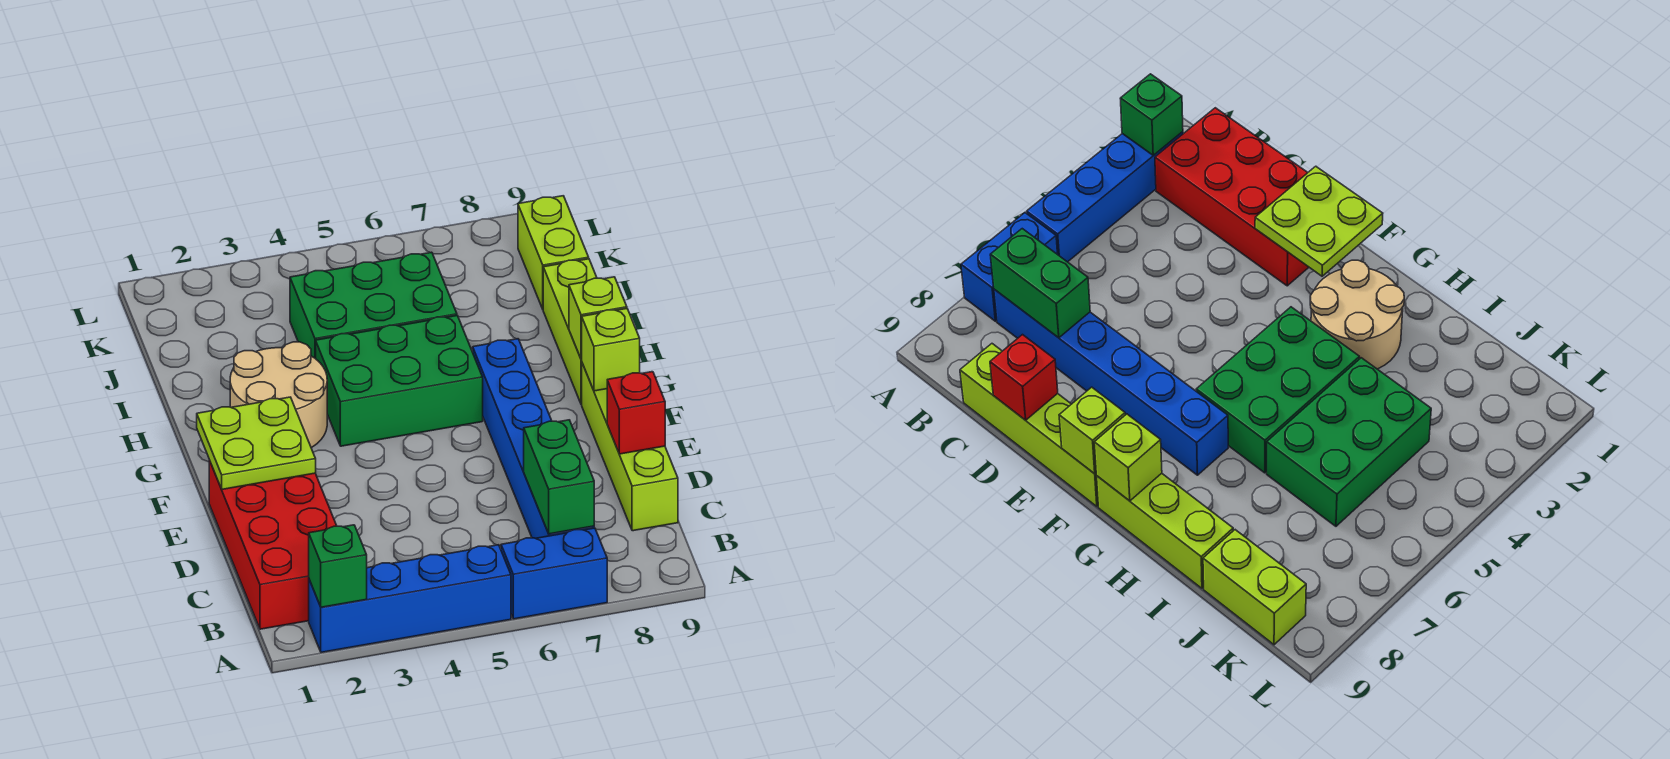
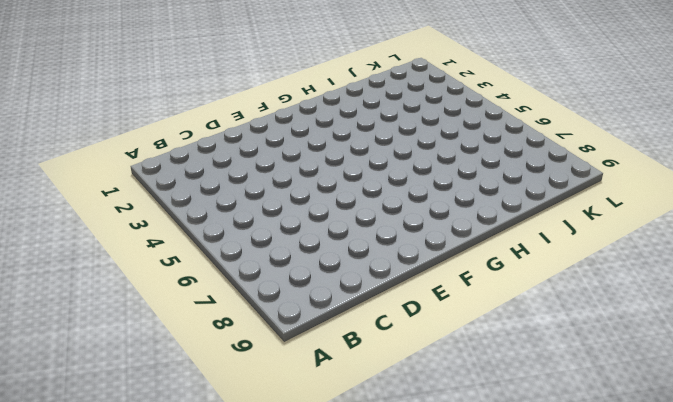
none -> blue 1x4 brick [309,545,511,652]
none -> blue 1x2 brick [501,528,607,619]
none -> red 2x4 brick [209,460,337,629]

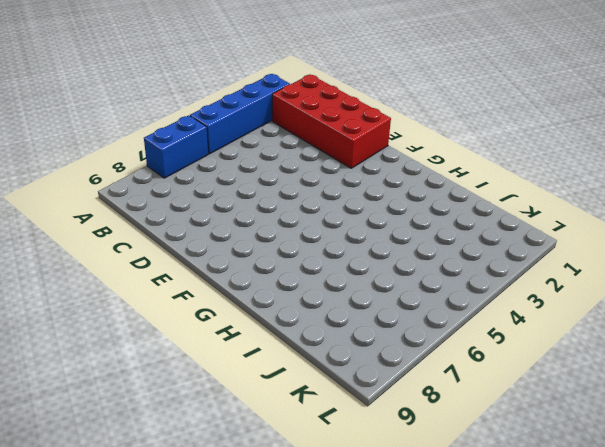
none -> blue 1x6 brick [473,339,594,538]
none -> lime 1x4 brick [582,363,678,531]
none -> tan 2x2 round brick [230,342,327,448]

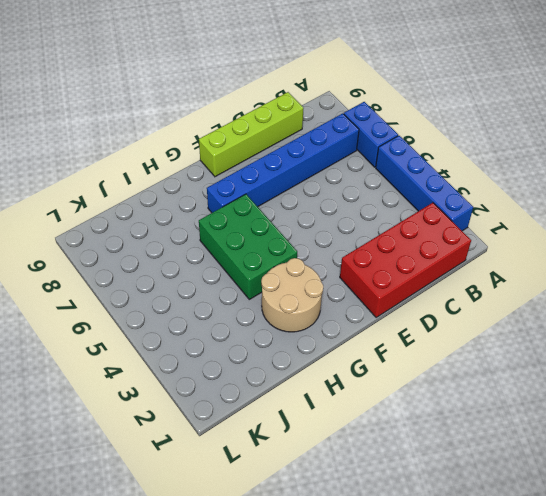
none -> lime 1x3 brick [543,259,597,404]
none -> green 2x3 brick [290,252,457,359]
none -> lime 1x2 brick [518,196,589,309]

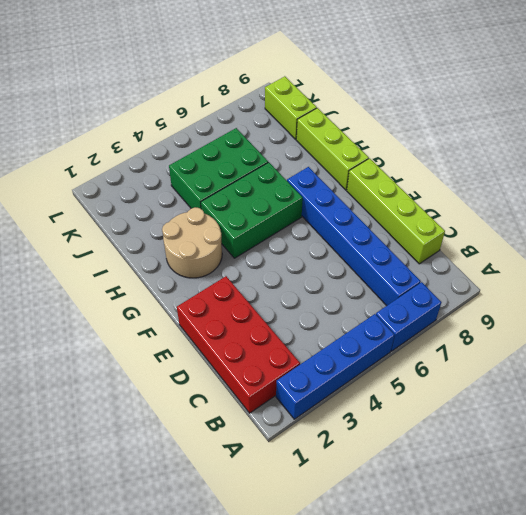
none -> green 1x1 brick [309,525,367,607]
none -> green 1x2 brick [524,420,594,534]
none -> red 1x1 brick [607,372,665,454]

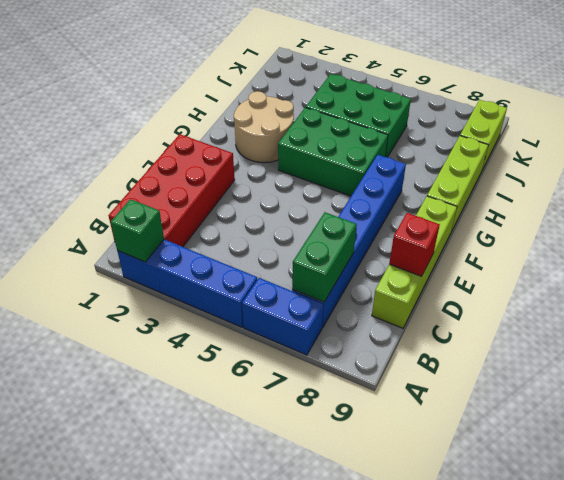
none -> lime 2x2 plate [197,397,316,489]
none -> lime 1x1 brick [582,309,640,391]
none -> lime 1x1 brick [569,277,627,359]

